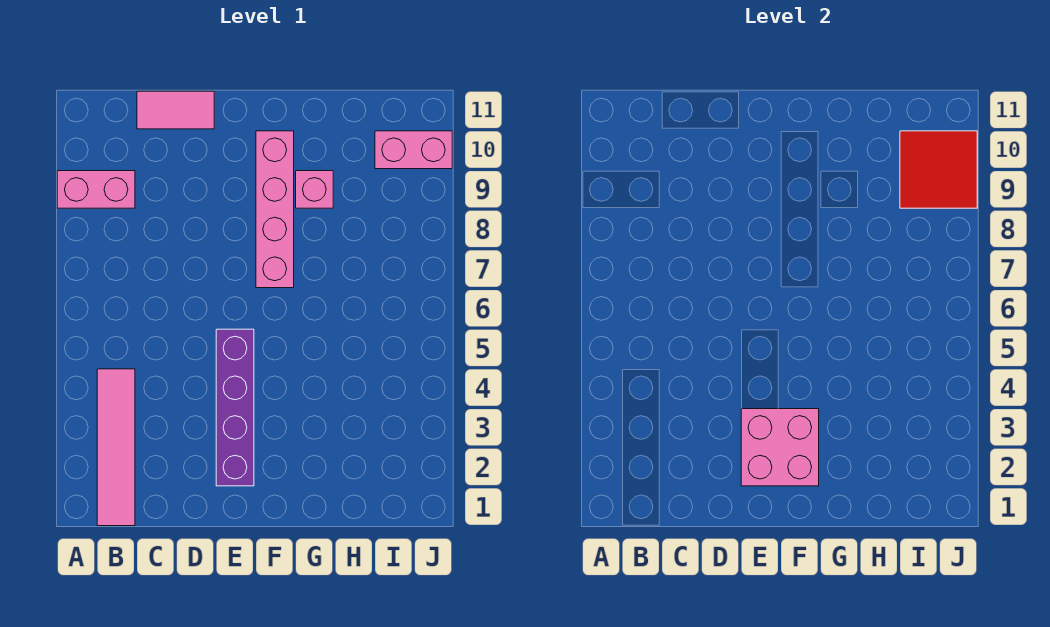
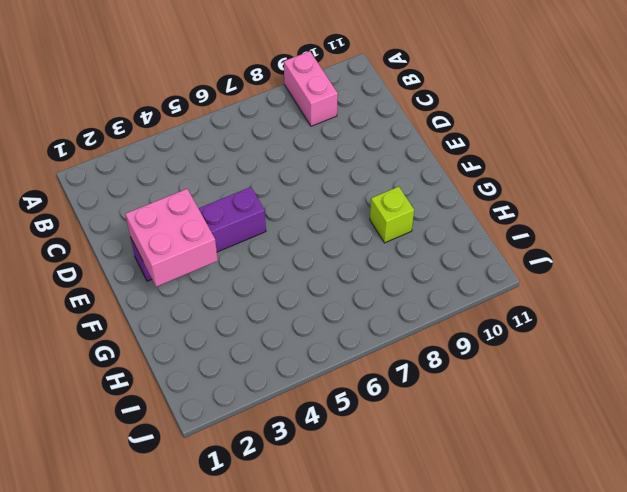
lime 1x1 brick [370,187,414,243] -> pink 1x1 brick [296,171,333,208]
none -> pink 1x4 tile [97,369,135,526]
none -> pink 1x2 tile [137,91,214,129]

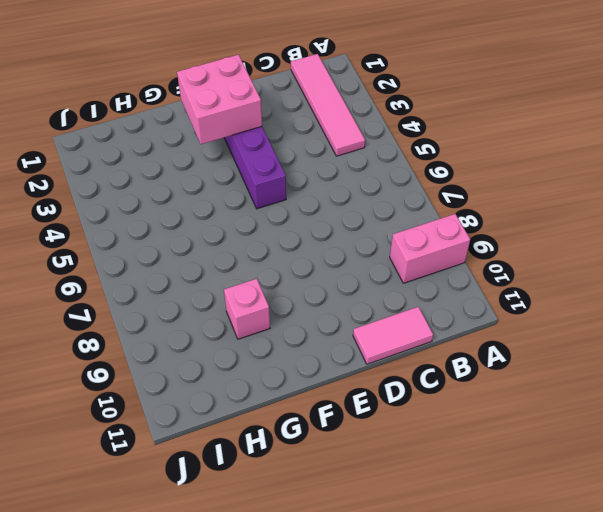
none -> pink 1x4 brick [256,131,294,288]
none -> pink 1x2 brick [375,131,452,169]

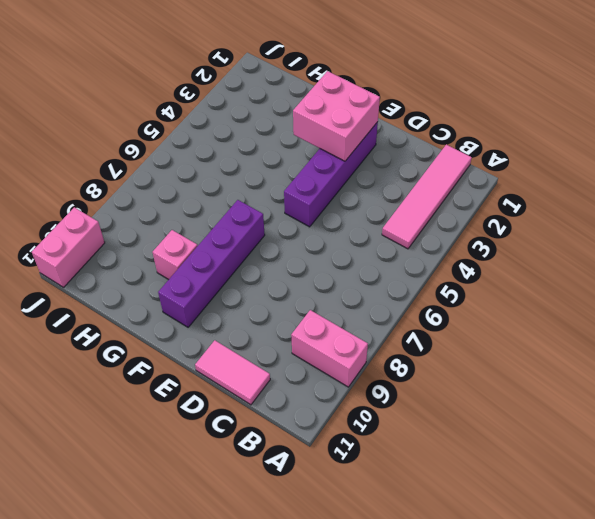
purple 1x4 brick [158,200,265,327] -> pink 1x4 brick [256,131,294,288]
pink 1x2 brick [32,207,105,287] -> pink 1x2 brick turned to [375,131,452,169]
none -> red 2x2 tile [900,131,977,208]

